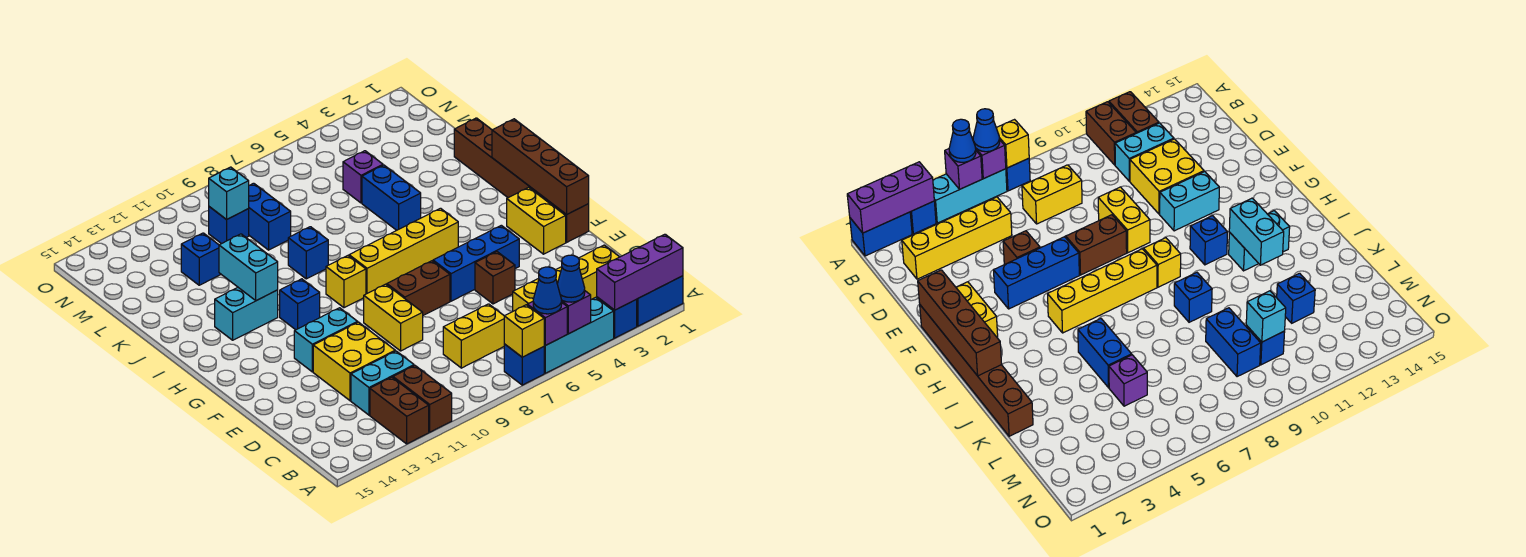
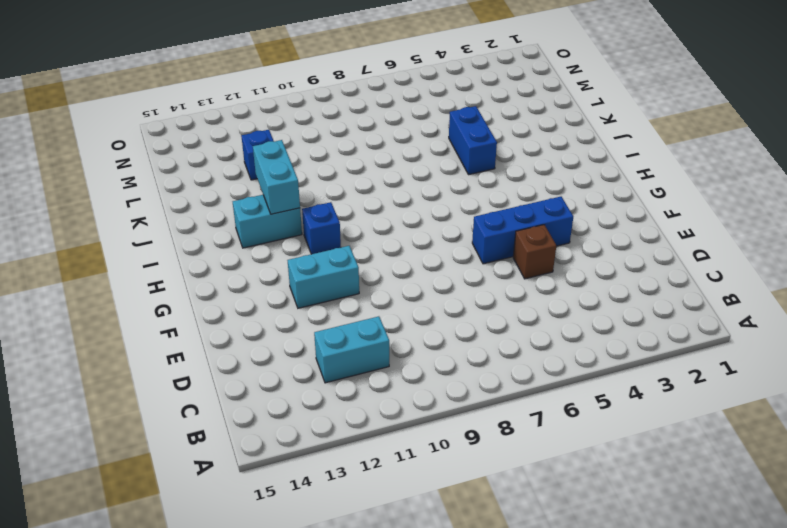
none -> blue 1x2 brick [637,276,683,326]
none -> blue 1x1 brick [597,297,637,338]
none -> cyan 1x3 brick [544,298,614,373]
none -> blue 1x1 brick [504,344,544,385]

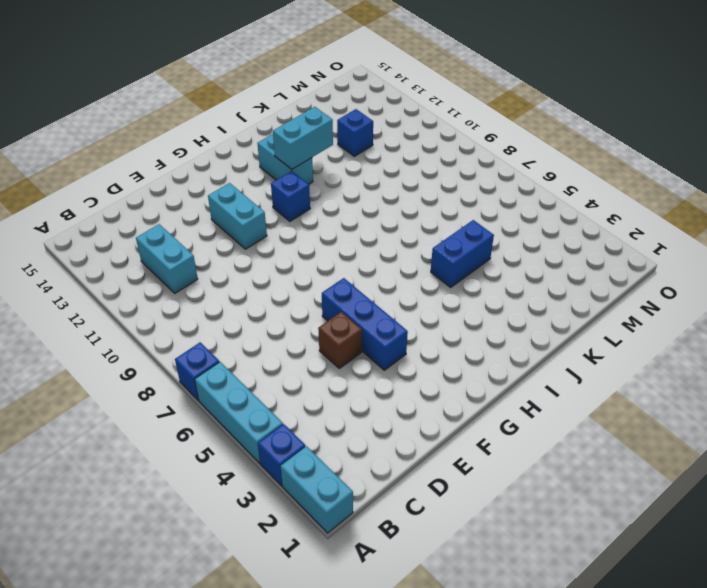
cyan 1x2 brick [281,446,353,533] -> blue 1x2 brick [637,276,683,326]
none -> brown 1x2 brick [393,366,452,432]
none -> brown 1x2 brick [370,377,429,444]
none -> yellow 1x4 brick [513,245,619,311]
none -> yellow 1x2 brick [443,304,504,368]

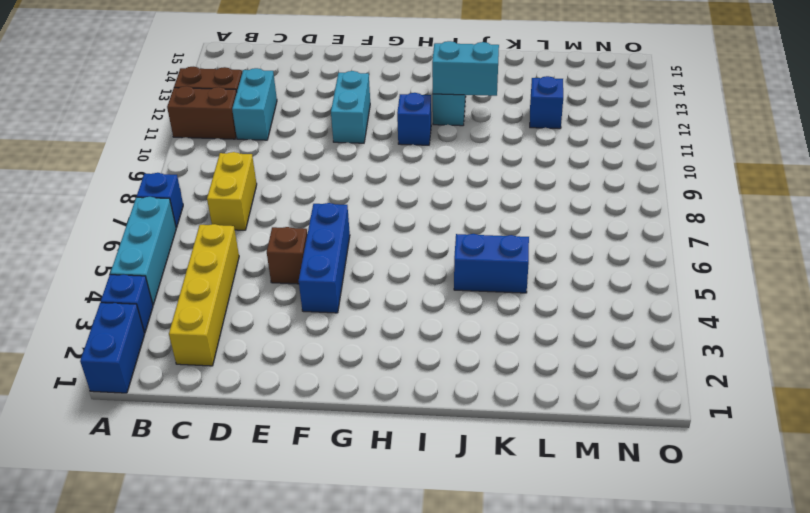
none -> yellow 2x2 brick [313,322,395,401]
none -> yellow 1x2 brick [364,284,423,351]
none -> brown 1x6 brick [454,118,589,242]
none -> yellow 1x2 brick [507,187,566,254]

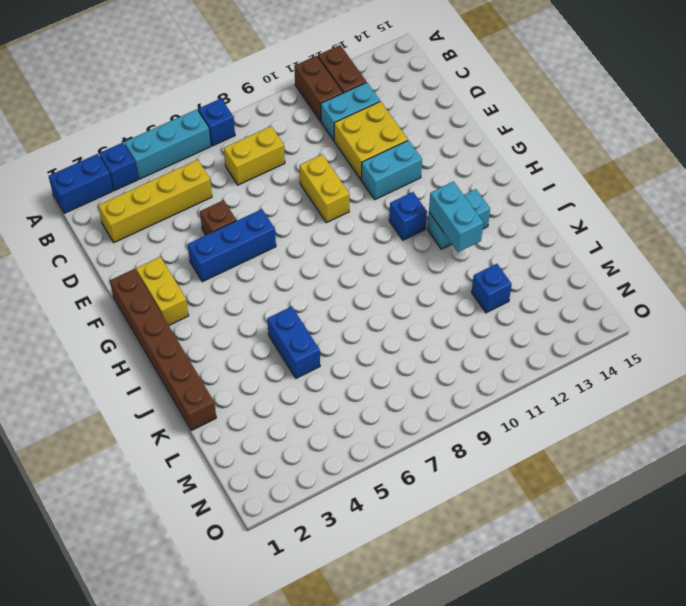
none -> brown 1x2 brick [387,261,450,315]
none -> yellow 1x4 brick [349,208,458,294]
none -> yellow 1x1 brick [326,256,366,308]
none -> blue 1x1 brick [288,227,328,279]

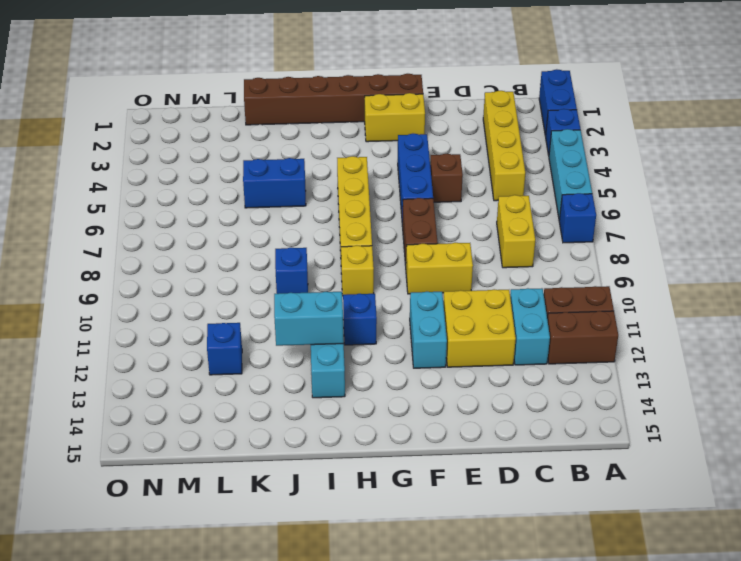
none -> purple 1x1 brick [343,151,383,203]
none -> blue 1x2 brick [248,183,291,250]
none -> blue 1x1 brick [209,207,249,244]
none -> purple 1x3 brick [597,234,683,310]

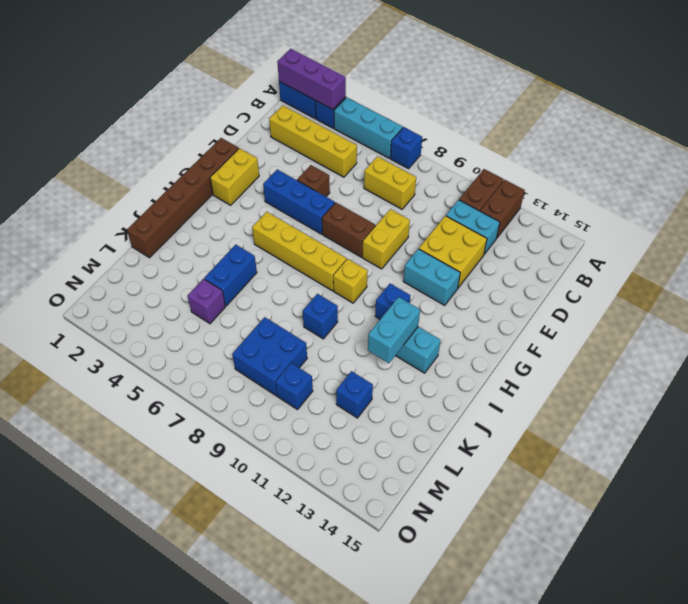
blue 2x2 brick [232,317,307,395] -> blue 1x2 brick [248,183,291,250]
none -> purple 1x1 brick [562,291,591,334]
none -> purple 1x1 brick [527,302,567,346]
none -> yellow 1x1 brick [504,305,544,357]
none -> brown 1x4 brick [492,119,589,215]

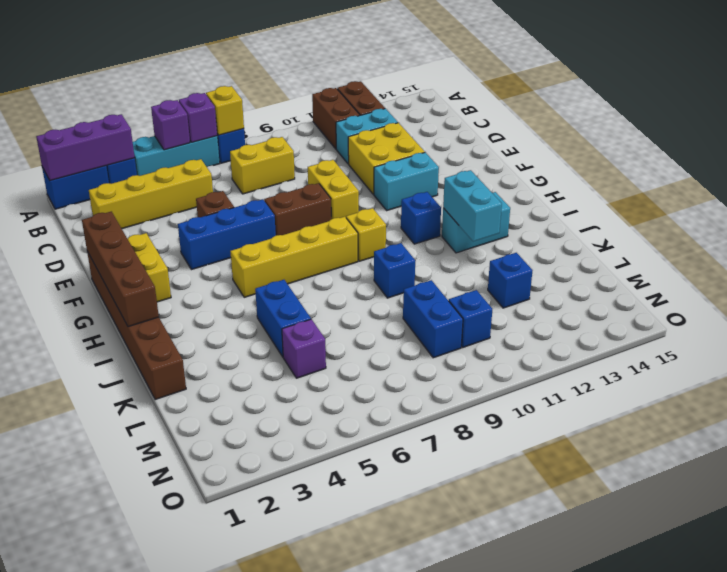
none -> cyan 1x1 brick [209,167,249,220]
none -> blue 1x1 cone [557,255,585,302]
none -> blue 1x1 cone [533,267,562,314]

